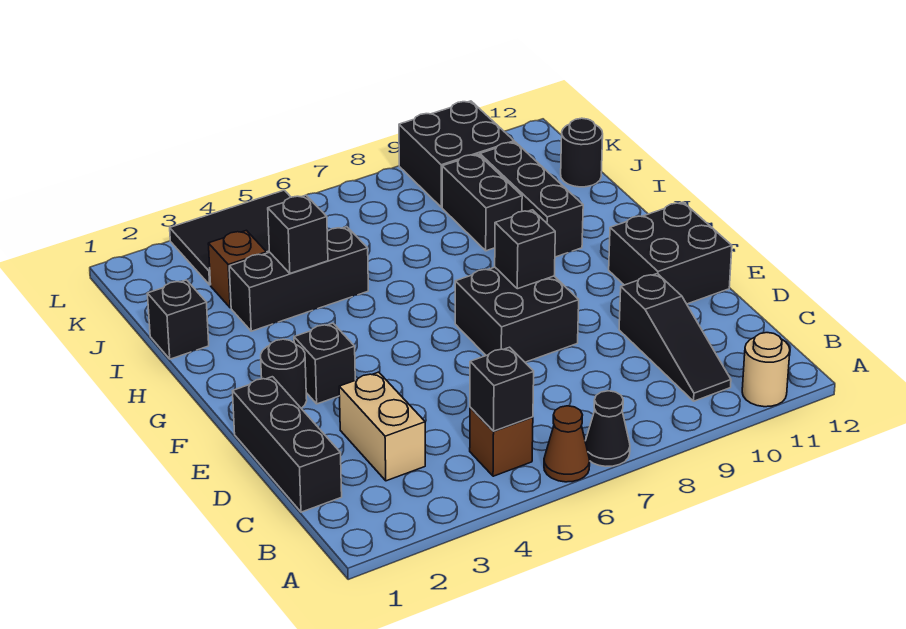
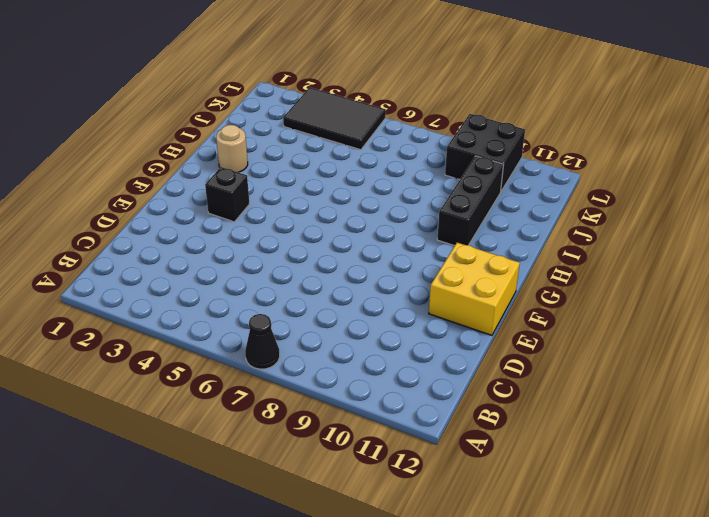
yellow 2x2 brick [429,243,520,335] -> black 2x2 brick [609,202,732,304]
tan 1x1 round brick [216,125,248,172] -> tan 1x1 round brick moved to [742,333,790,407]
none -> brown 1x1 cone [544,406,590,482]
none -> brown 1x1 brick [470,407,533,476]
none -> black 1x3 slope [619,274,731,401]

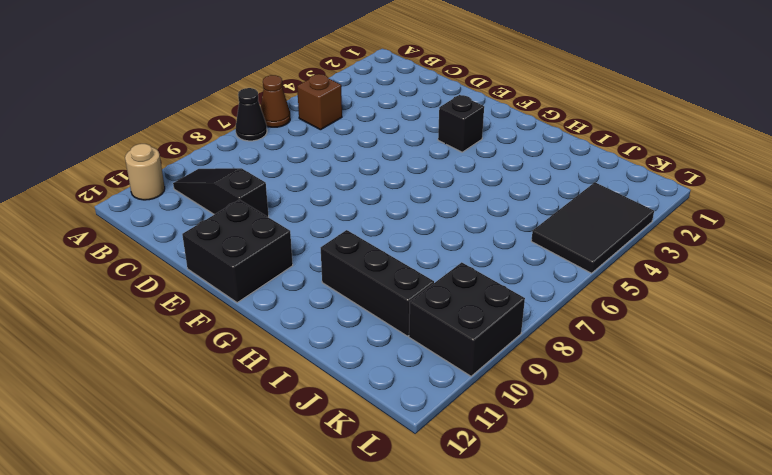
none -> black 1x3 brick [233,377,342,512]
none -> tan 1x2 brick [339,372,425,481]
none -> black 2x2 brick [455,267,579,362]

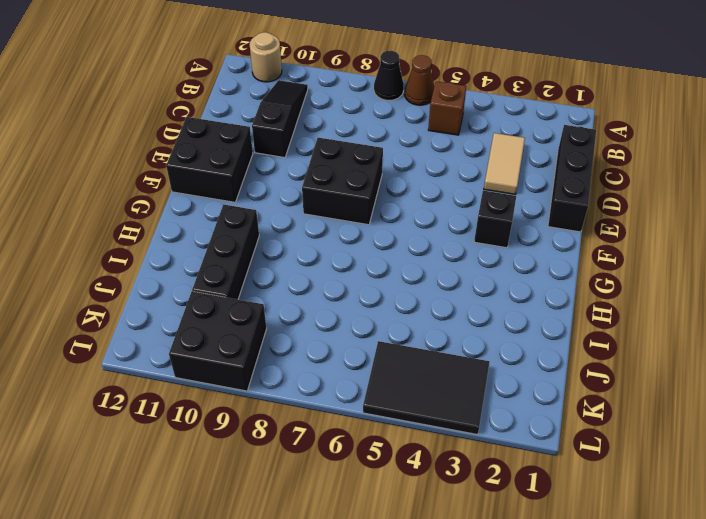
tan 1x2 tile [484,133,525,194] -> tan 1x2 brick [339,372,425,481]
none -> black 1x1 round brick [261,339,307,408]
none -> black 1x1 brick [147,280,209,359]
none -> black 1x3 brick [229,227,368,331]

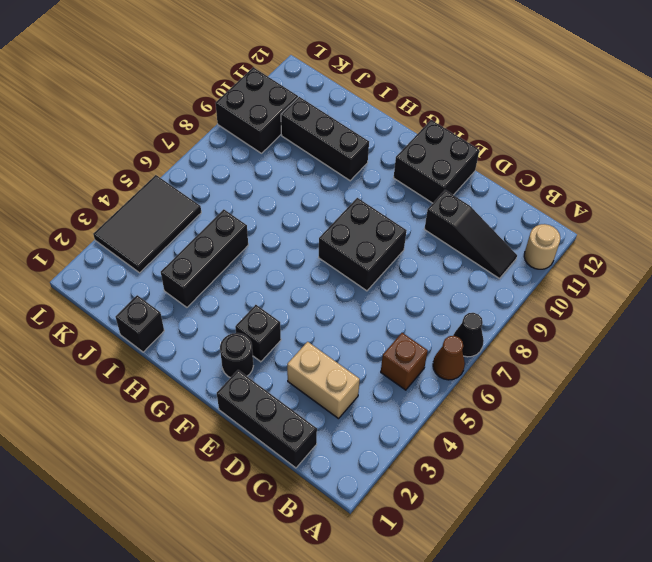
none -> black 1x2 brick [442,154,522,251]
none -> brown 1x1 brick [208,230,267,308]
none -> black 1x1 round brick [561,118,603,187]

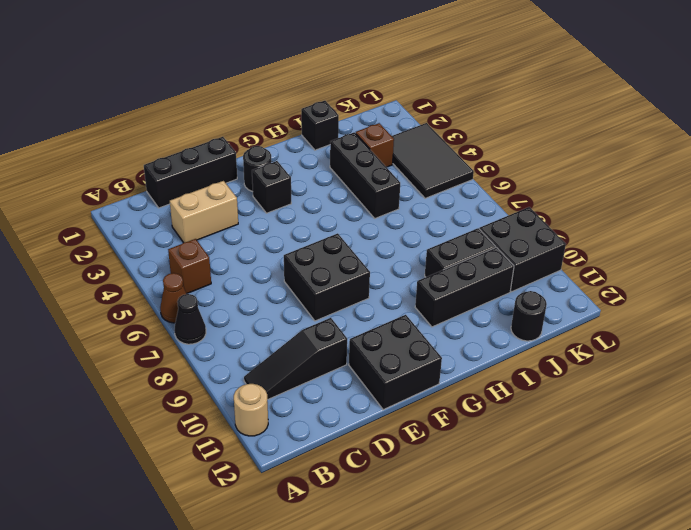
none -> black 1x1 brick [470,347,534,431]
none -> black 1x1 brick [495,210,555,289]
none -> black 1x1 brick [268,195,328,273]

